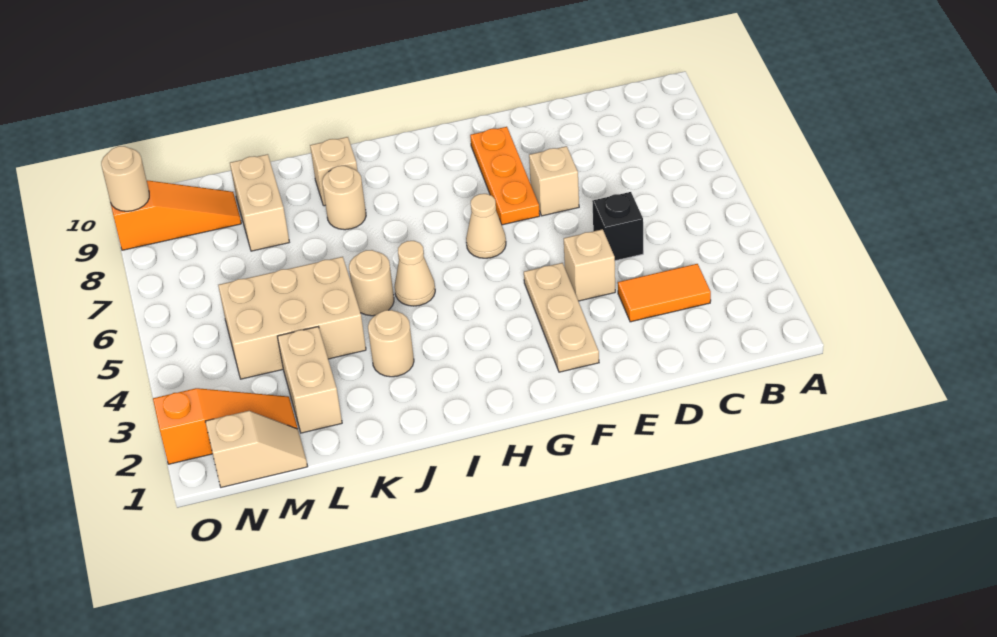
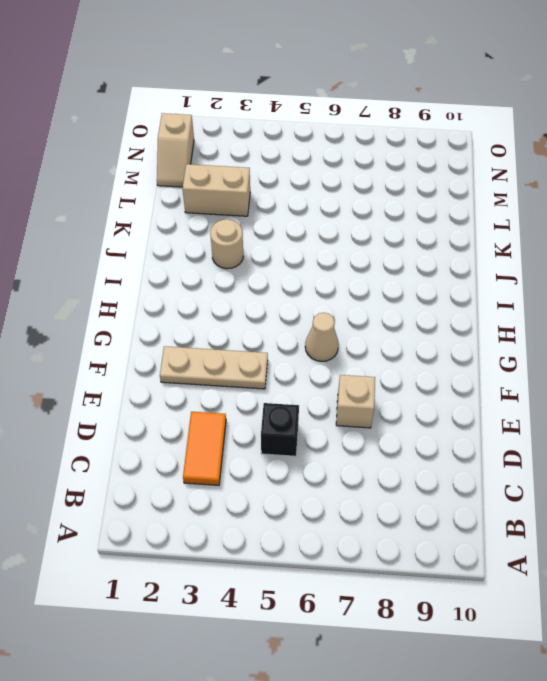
none -> tan 1x1 brick [564,229,615,301]
none -> orange 1x3 plate [470,127,540,225]
none -> tan 1x1 cone [395,241,435,306]

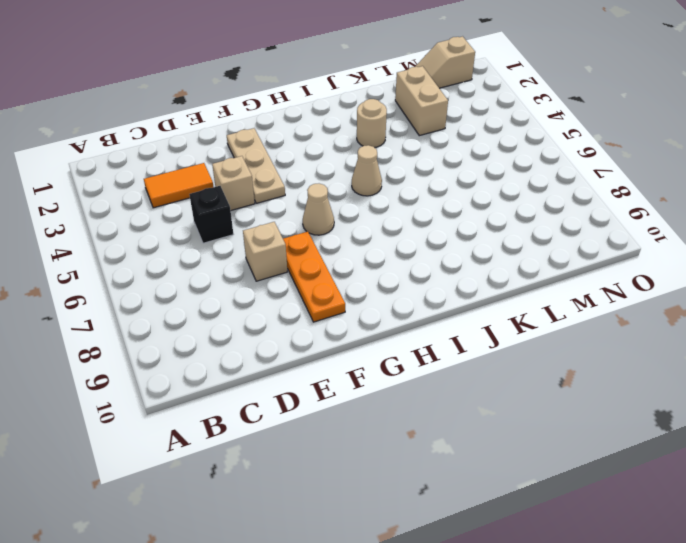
none -> tan 1x1 round brick [349,250,394,316]
none -> tan 1x1 round brick [322,166,366,230]
none -> tan 1x1 brick [310,137,358,206]

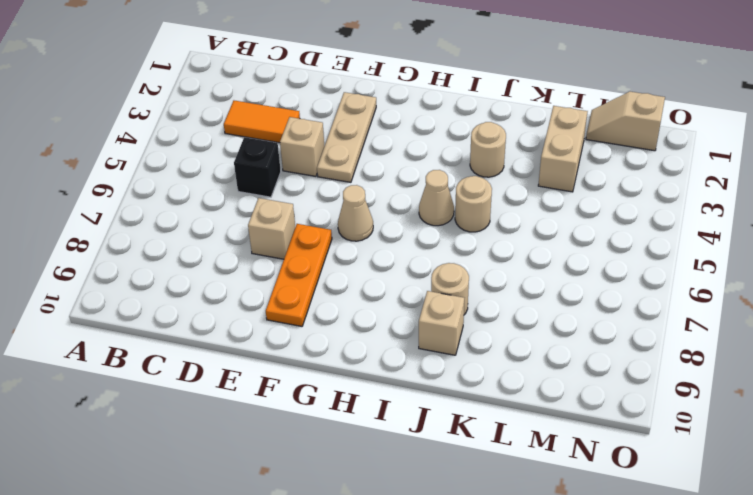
none -> tan 2x3 brick [218,257,366,379]
none -> tan 1x2 brick [230,154,289,251]
none -> orange 1x3 slope [153,388,298,464]

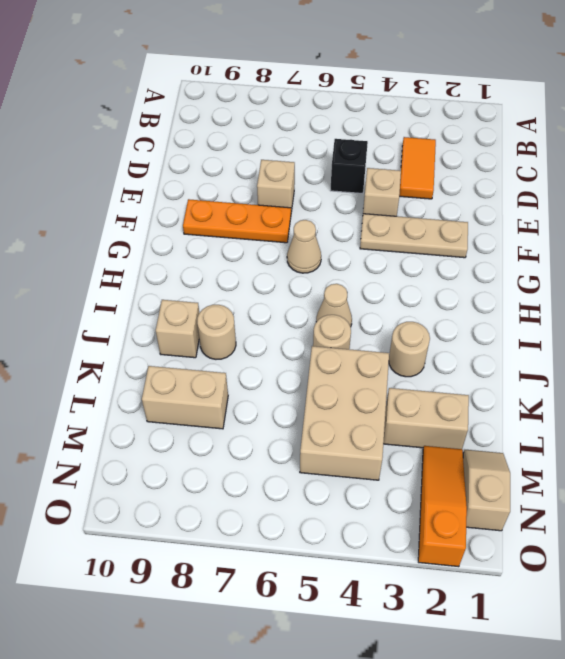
none -> orange 1x3 slope [111,181,241,250]
none -> tan 1x1 round brick [101,146,149,211]

